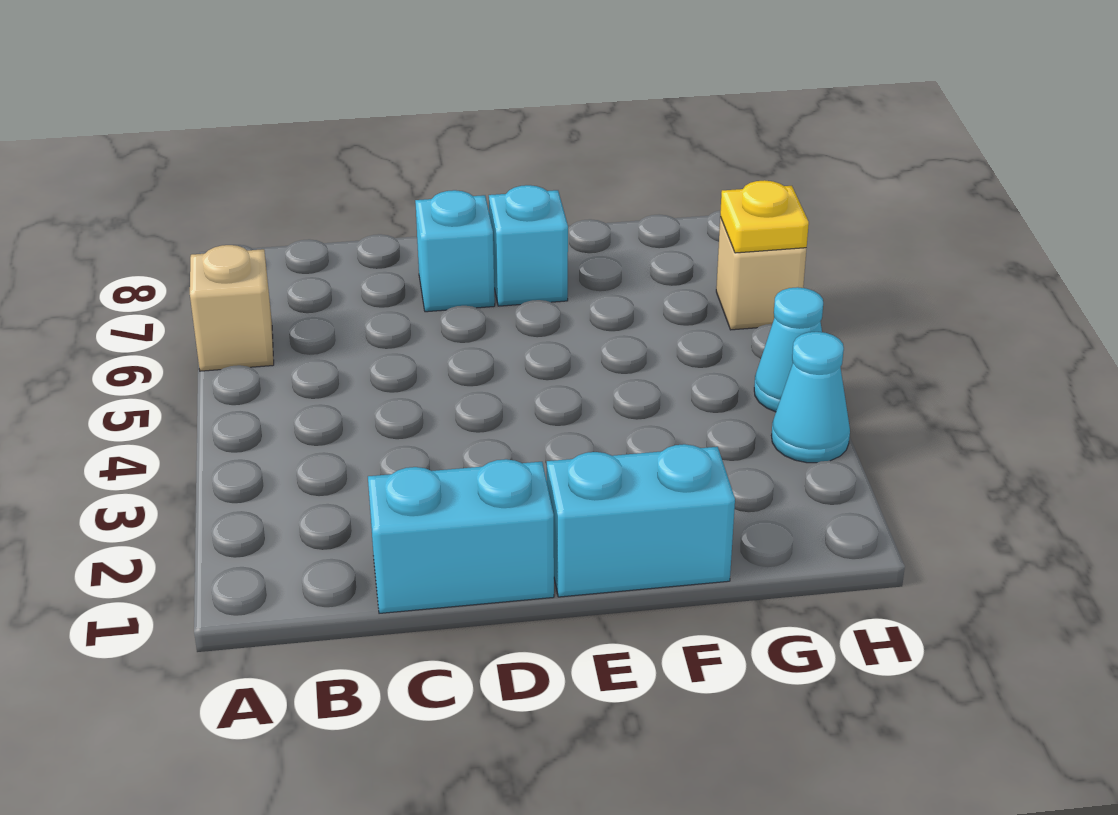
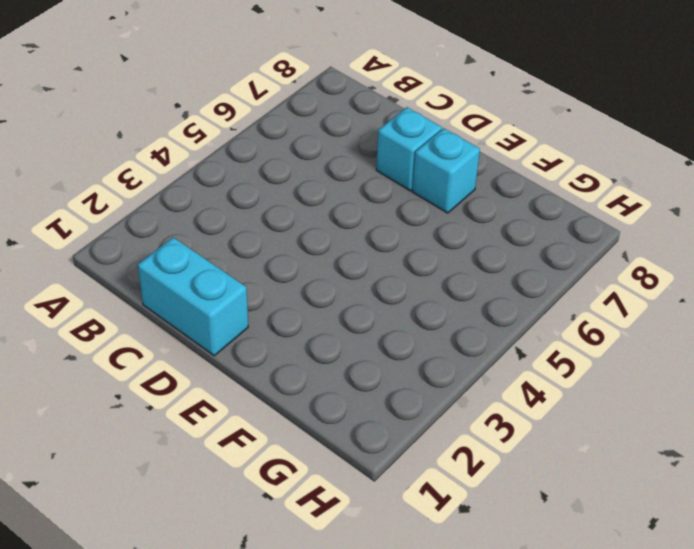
none -> tan 1x1 brick [190,245,274,371]
none -> cyan 1x2 brick [547,444,735,597]

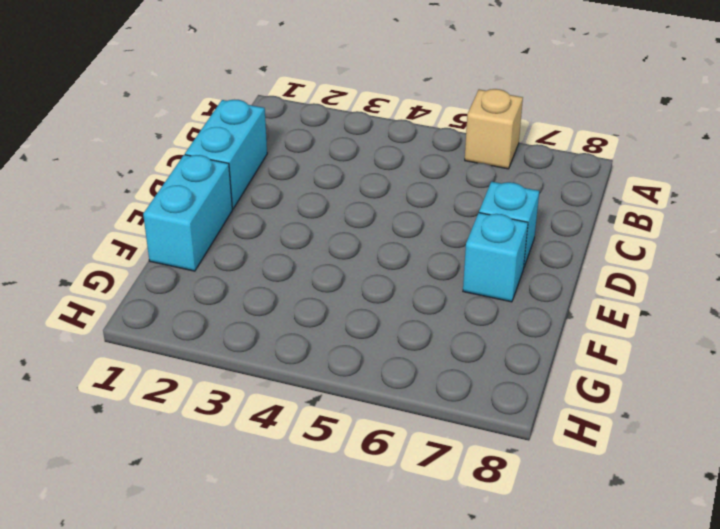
none -> cyan 1x1 cone [772,332,850,463]
none -> cyan 1x1 cone [754,287,823,412]

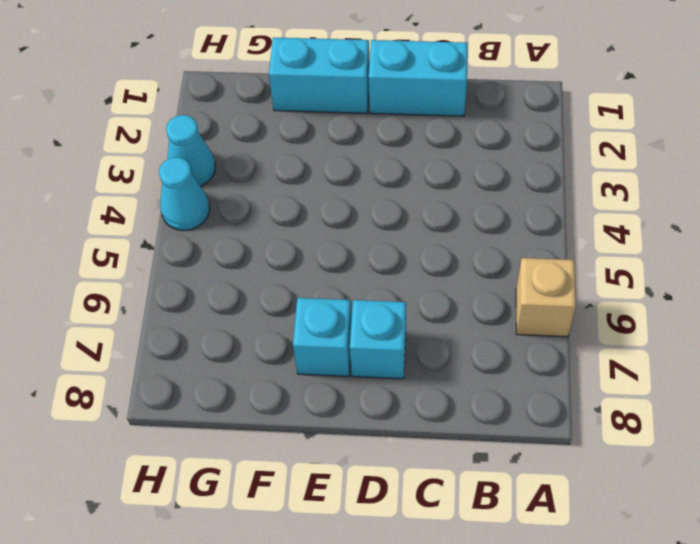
none -> tan 1x1 brick [716,217,807,330]
none -> yellow 1x1 plate [720,180,809,253]

